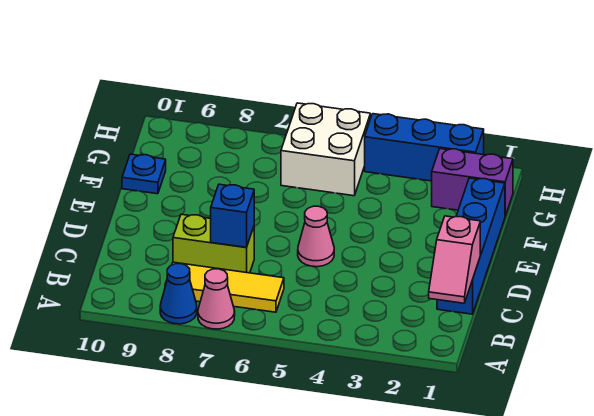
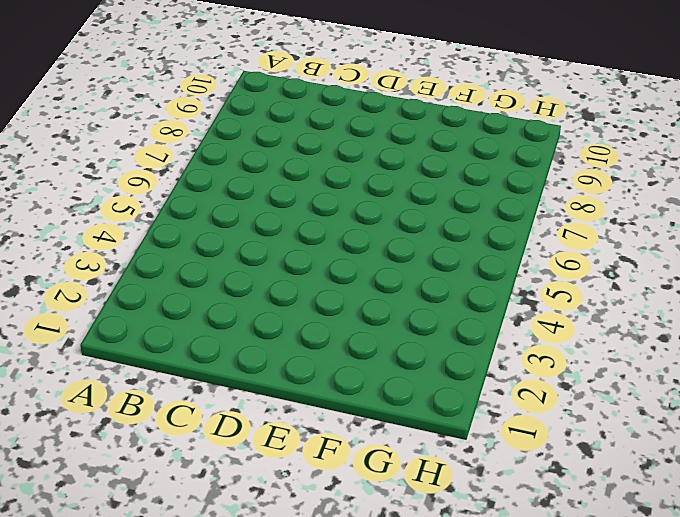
none -> pink 1x1 cone [198,269,235,329]
none -> blue 1x1 cone [160,264,197,324]
none -> yellow 1x3 tile [165,262,284,312]

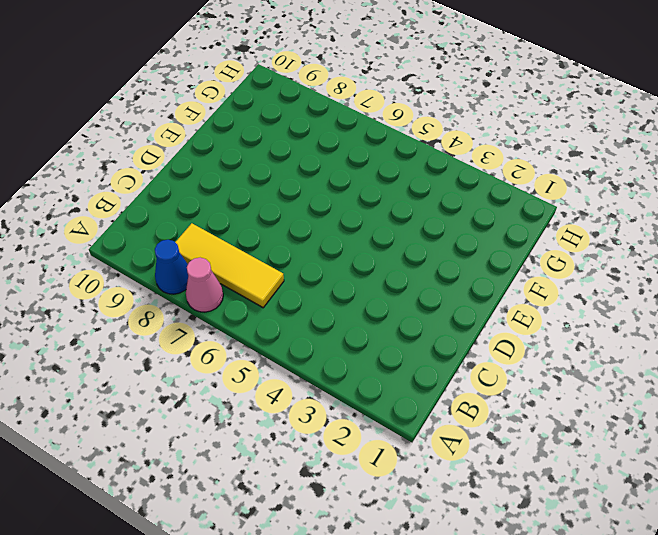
none -> blue 1x4 brick [437,178,505,314]
none -> lime 1x2 brick [173,214,254,273]
none -> pink 1x1 cone [298,206,334,267]

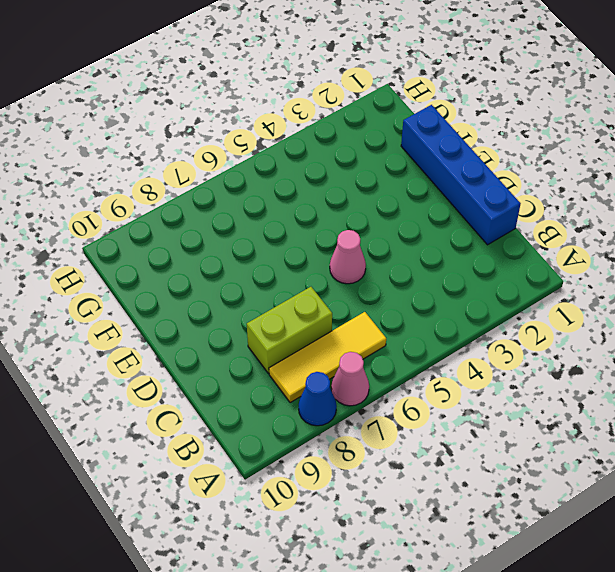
none -> blue 1x1 plate [122,154,166,194]
none -> purple 1x2 brick [432,149,513,216]
none -> white 2x2 brick [281,103,370,196]

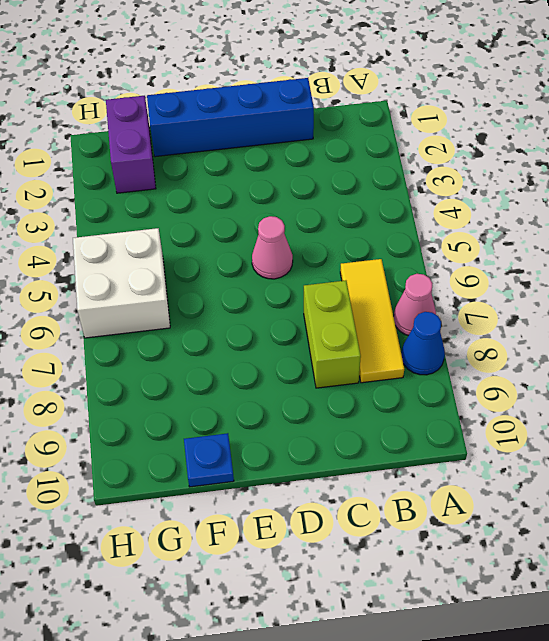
none -> blue 1x3 brick [365,114,484,181]
none -> pink 1x2 slope [429,216,480,303]
none -> blue 1x1 brick [211,184,254,247]

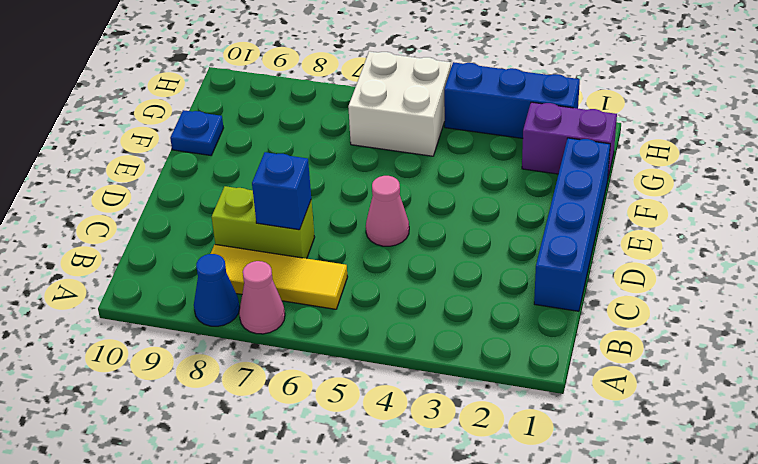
none -> pink 1x2 slope [429,216,480,303]

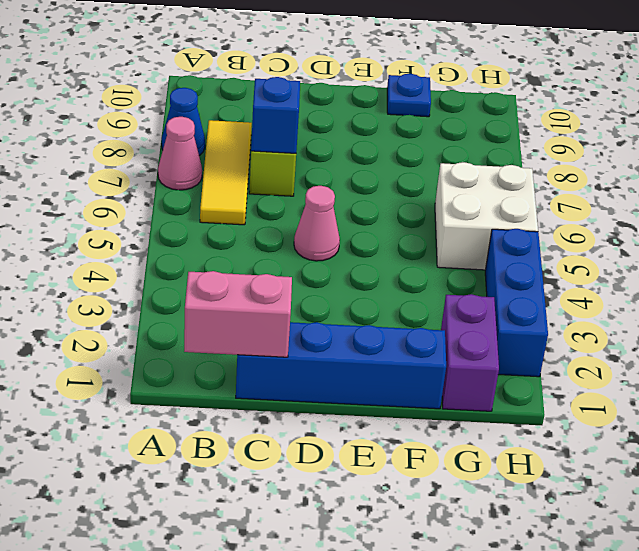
pink 1x2 brick [184,271,292,357] -> pink 1x2 slope [429,216,480,303]

